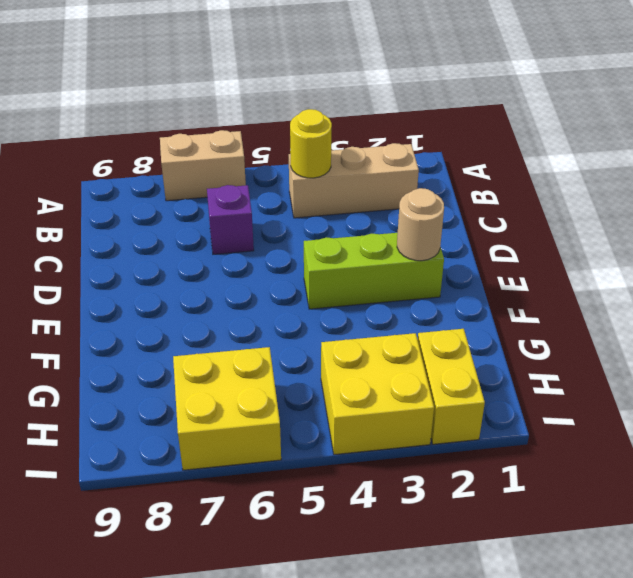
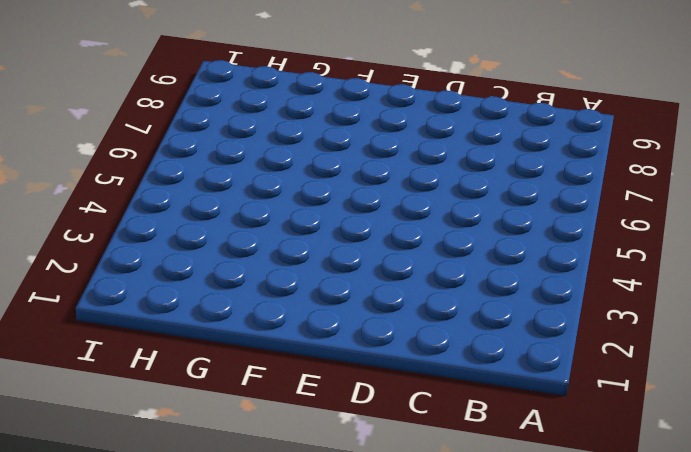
none -> tan 1x2 brick [160,130,246,201]
none -> tan 1x3 brick [289,143,419,218]

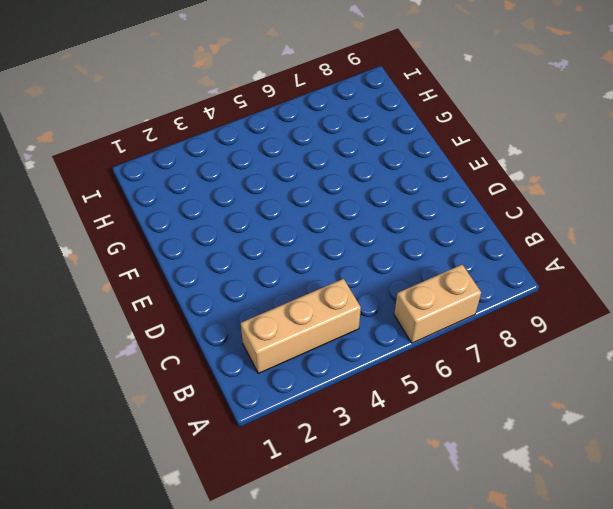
none -> purple 1x1 brick [207,185,254,254]
none -> lime 1x3 brick [304,233,444,309]

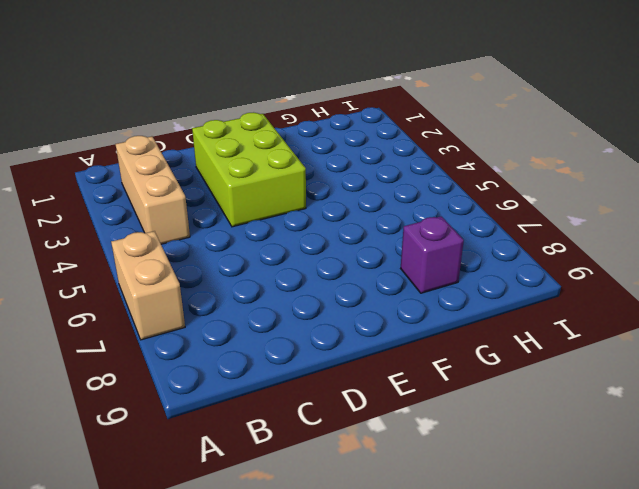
lime 2x3 brick [192,112,306,227] -> lime 1x3 brick [304,233,444,309]
purple 1x1 brick [401,216,464,293] -> purple 1x1 brick moved to [207,185,254,254]
none -> yellow 1x2 brick [418,329,485,444]
none -> yellow 2x2 brick [321,333,434,455]

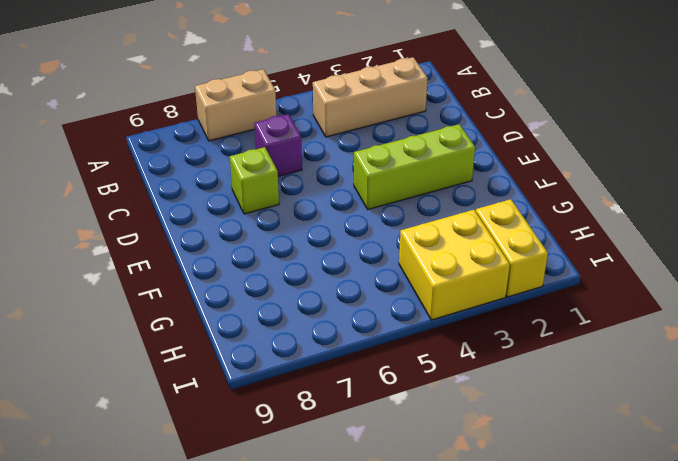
lime 1x1 brick [230,147,279,214] -> none
none -> yellow 2x2 brick [173,347,281,470]
none -> yellow 1x1 round brick [290,109,332,178]

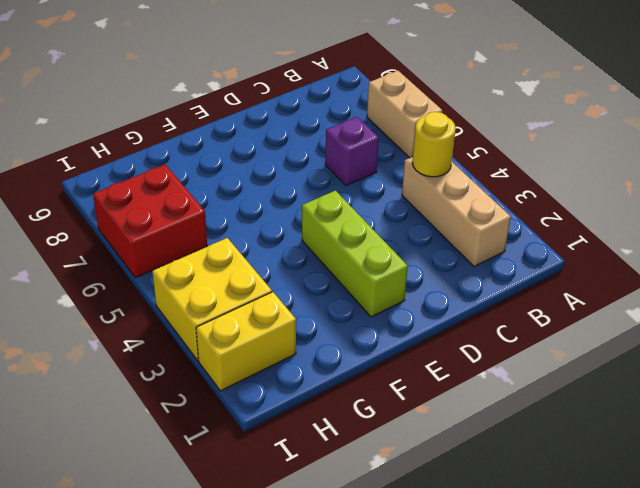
red 2x2 brick [93,165,207,278] -> yellow 2x2 brick [173,347,281,470]
none -> tan 1x1 round brick [397,188,444,261]

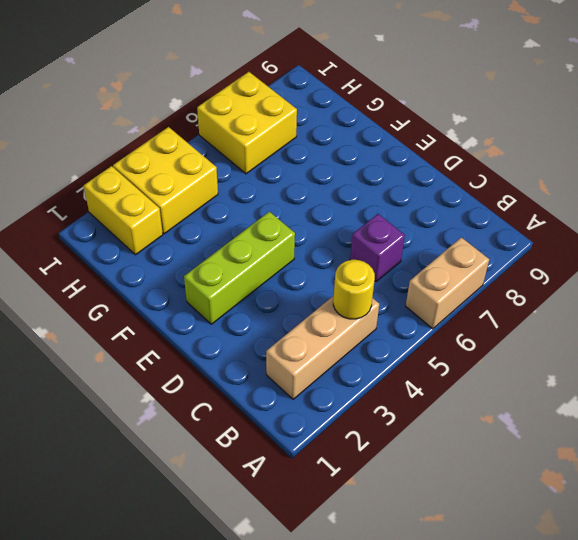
none -> tan 1x1 round brick [397,188,444,261]

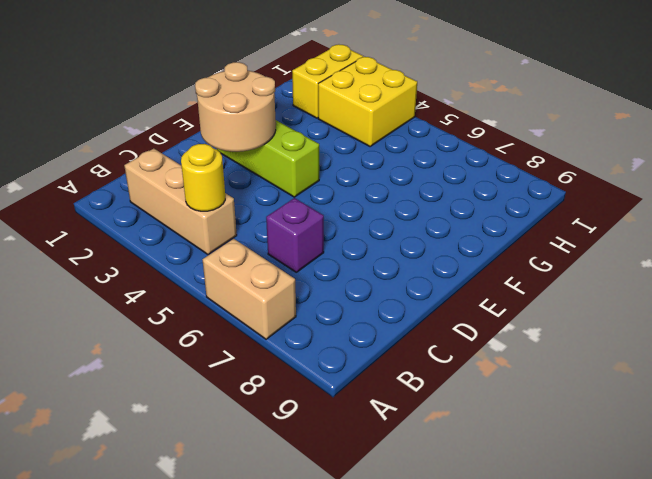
tan 2x2 round brick [195,62,276,152] -> tan 1x1 round brick [397,188,444,261]
none -> yellow 2x2 brick [173,347,281,470]

